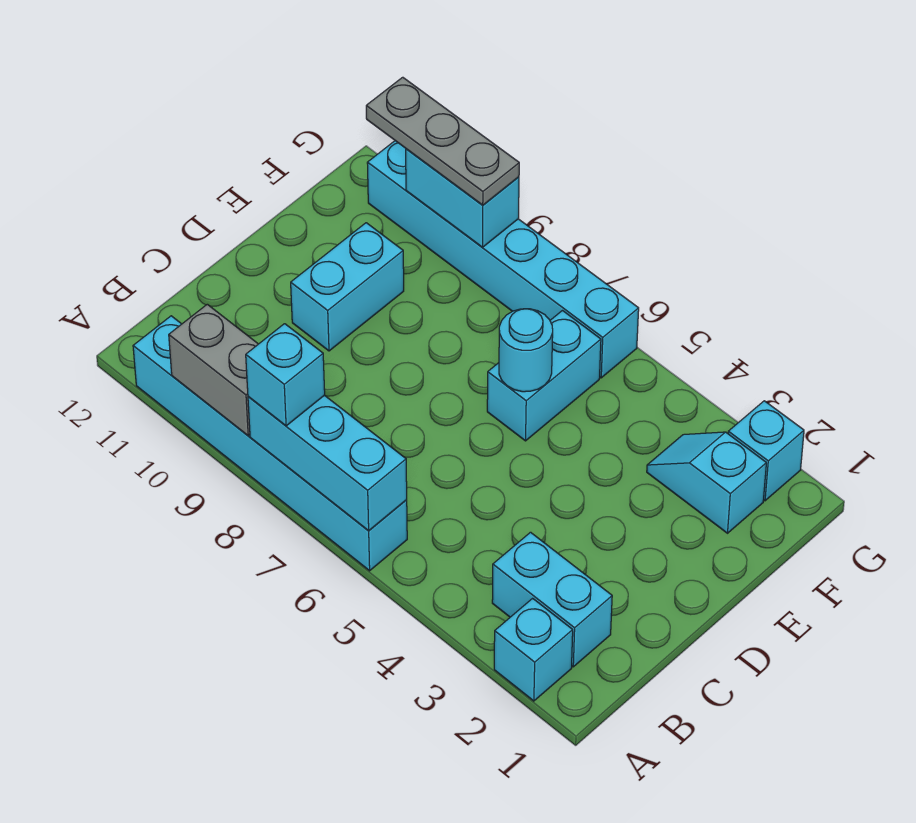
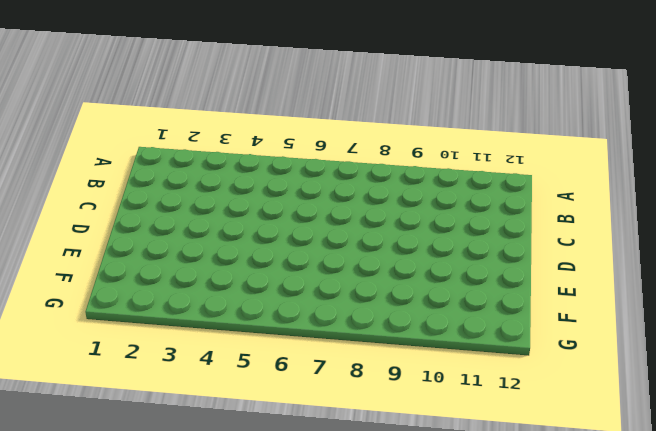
none -> cyan 1x1 brick [494,598,573,701]
none -> cyan 1x6 brick [133,316,407,571]
none -> cyan 1x2 brick [492,532,612,667]

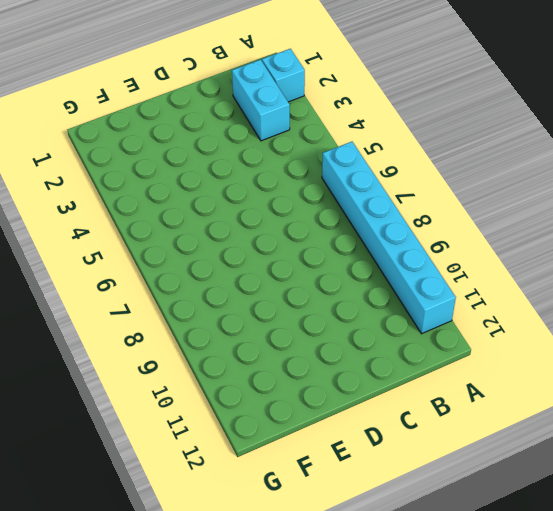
none -> cyan 1x2 brick [291,223,404,351]
none -> cyan 1x2 brick [487,311,601,441]
none -> cyan 1x2 slope [647,432,766,533]

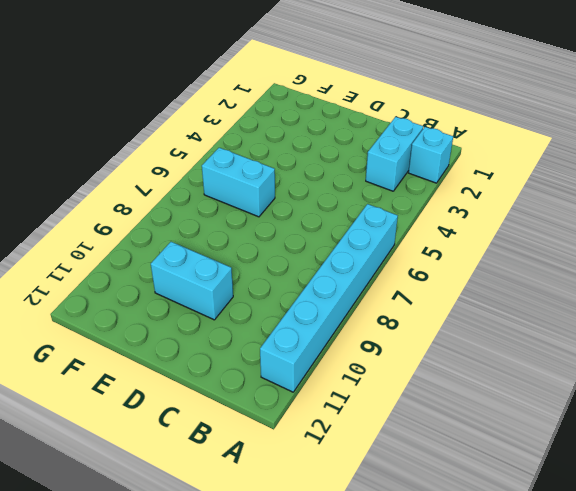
none -> cyan 1x2 slope [647,432,766,533]
none -> cyan 1x1 brick [728,401,804,501]
none -> cyan 1x6 brick [367,141,639,378]

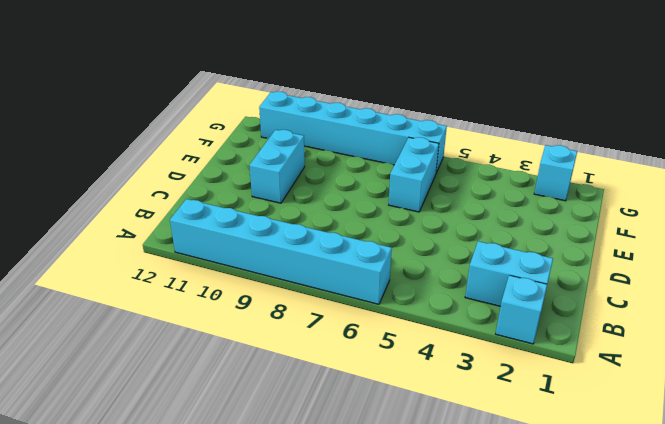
none -> cyan 1x2 slope [647,432,766,533]
none -> cyan 1x3 brick [248,395,407,531]
none -> grey 1x2 brick [169,304,258,436]

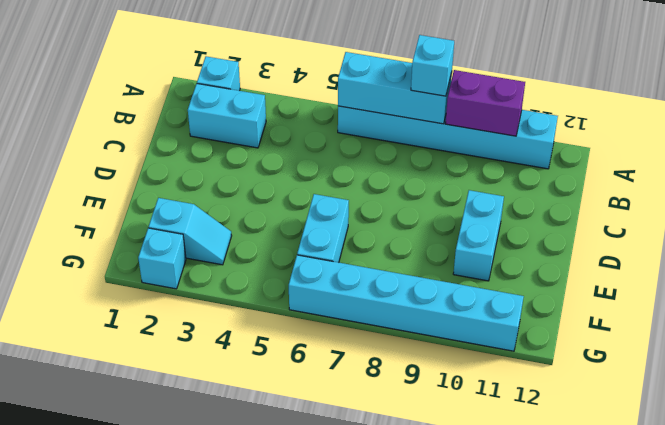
purple 1x2 brick [446,70,525,136] -> grey 1x2 brick [169,304,258,436]
none -> cyan 1x1 round brick [499,309,553,392]
none -> cyan 1x2 brick [406,149,519,247]
none -> grey 1x3 plate [366,77,519,205]

